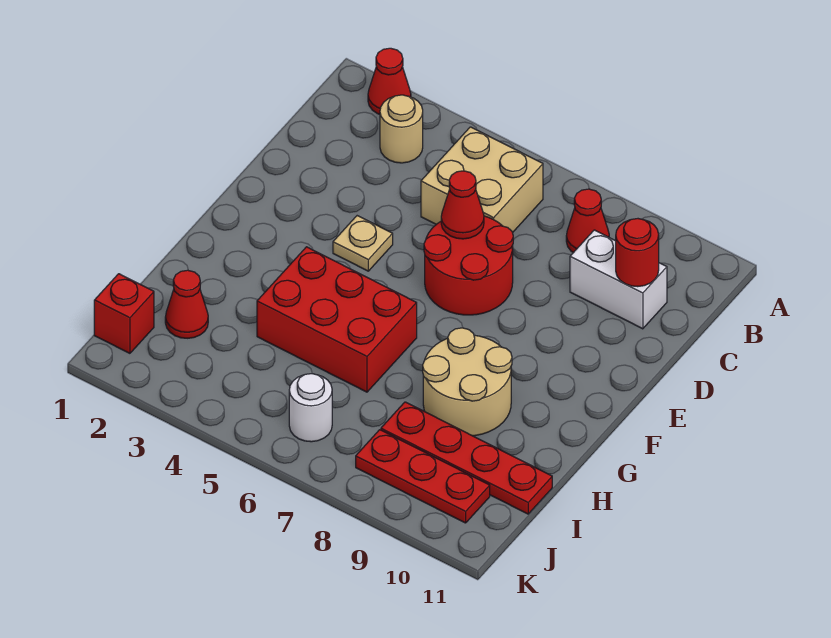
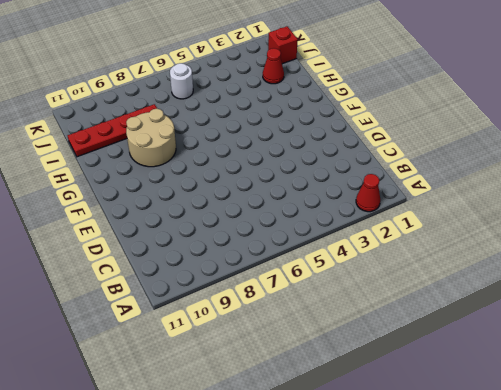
none -> tan 1x1 round brick [380,95,423,163]
none -> tan 2x2 brick [421,127,543,233]
none -> red 1x1 cone [566,189,609,253]

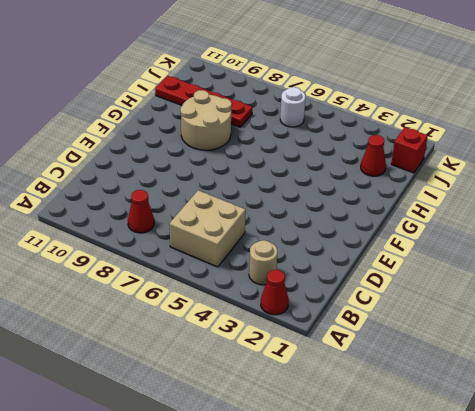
none -> white 1x2 brick [570,230,667,329]
none -> red 2x2 round brick [424,216,513,315]
none -> tan 1x1 plate [333,216,393,271]

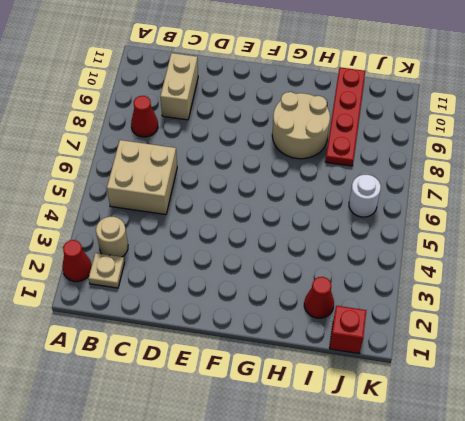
tan 1x1 plate [89,253,124,288] -> tan 1x1 plate moved to [333,216,393,271]
tan 1x2 brick [160,53,198,120] -> white 1x2 brick [570,230,667,329]
none -> red 2x2 round brick [424,216,513,315]
none -> red 2x3 brick [257,247,417,392]
none -> red 1x3 plate [356,430,490,523]

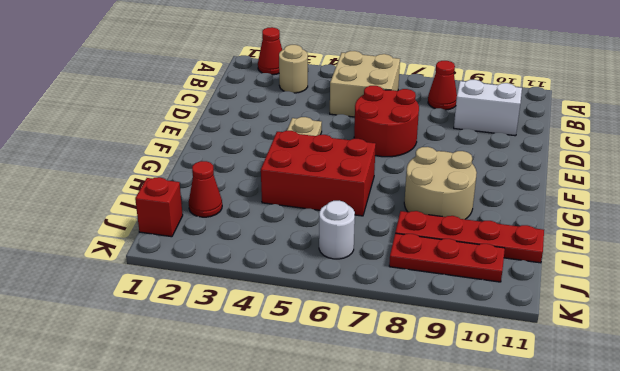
none -> red 1x1 round brick [616,219,659,287]
none -> red 1x1 cone [441,171,484,239]

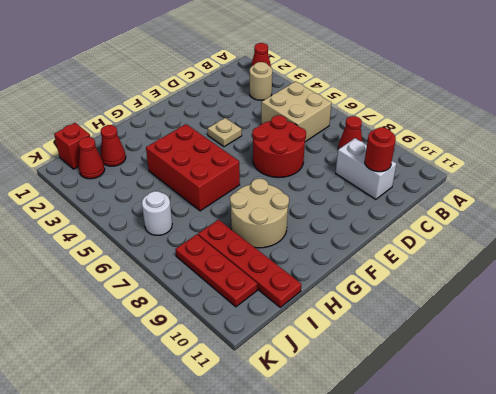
red 1x1 cone [78,137,105,179] -> red 1x1 cone moved to [441,171,484,239]

